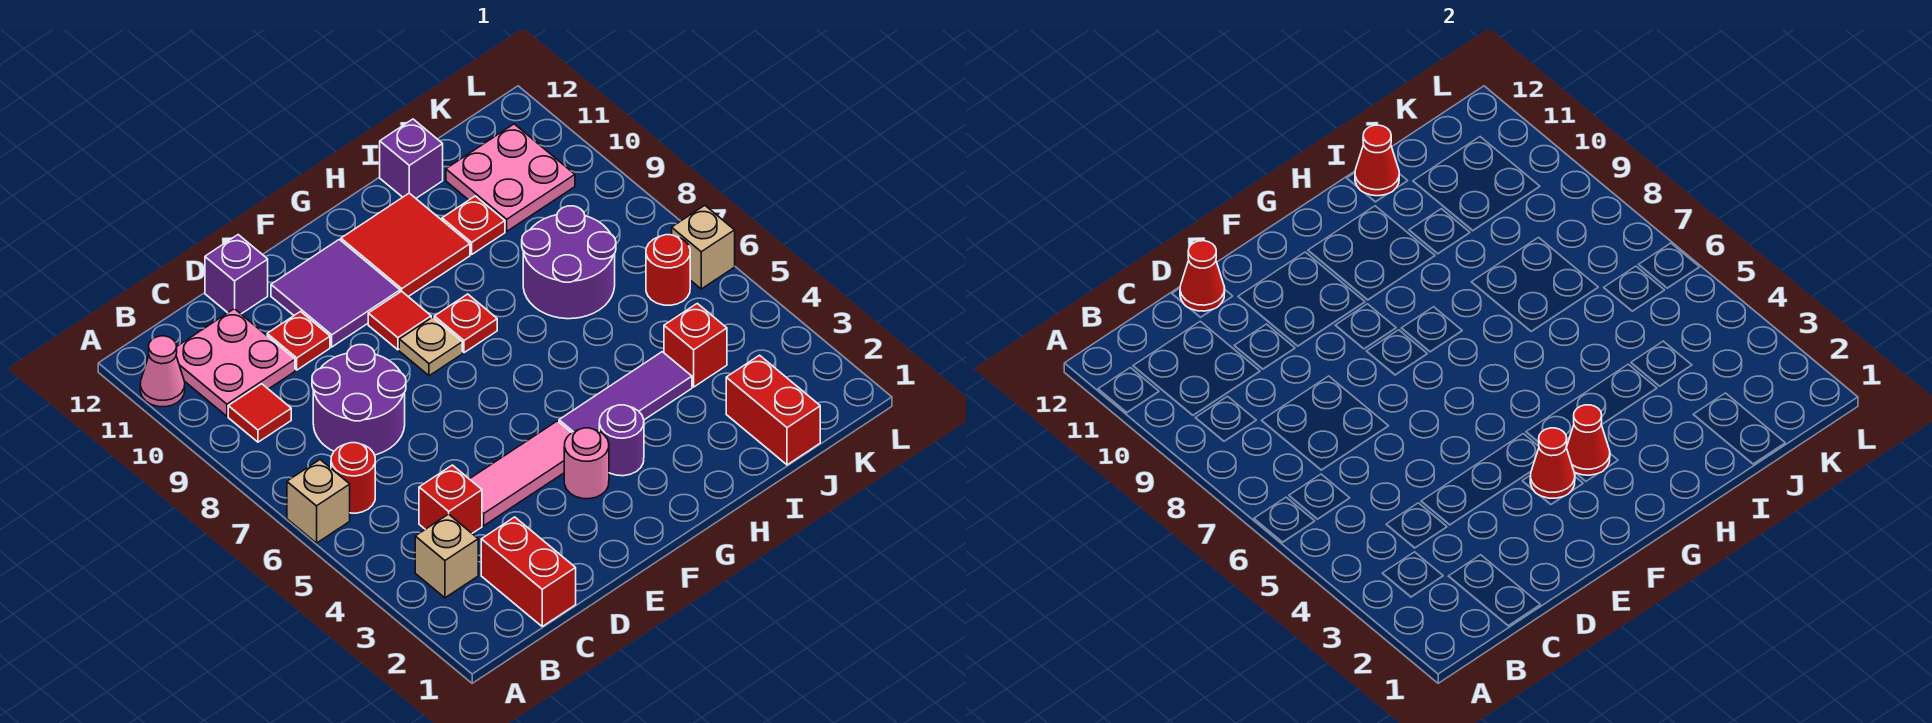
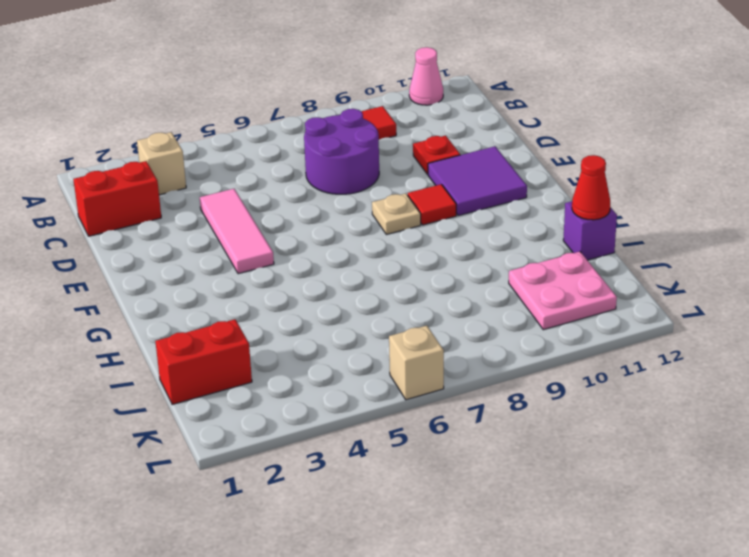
none -> tan 1x1 brick [287,460,350,543]
none -> red 1x1 round brick [331,443,375,513]
none -> pink 2x2 plate [176,309,295,416]
none -> red 1x1 brick [419,465,482,533]

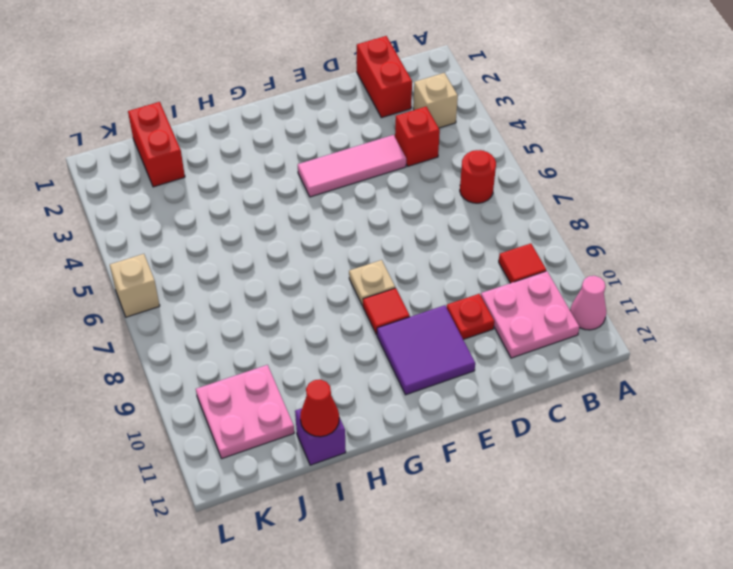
none -> tan 1x1 brick [287,460,350,543]
none -> purple 2x2 round brick [312,345,406,455]
none -> purple 1x1 brick [205,235,268,314]
none -> pink 1x1 round brick [564,428,609,499]

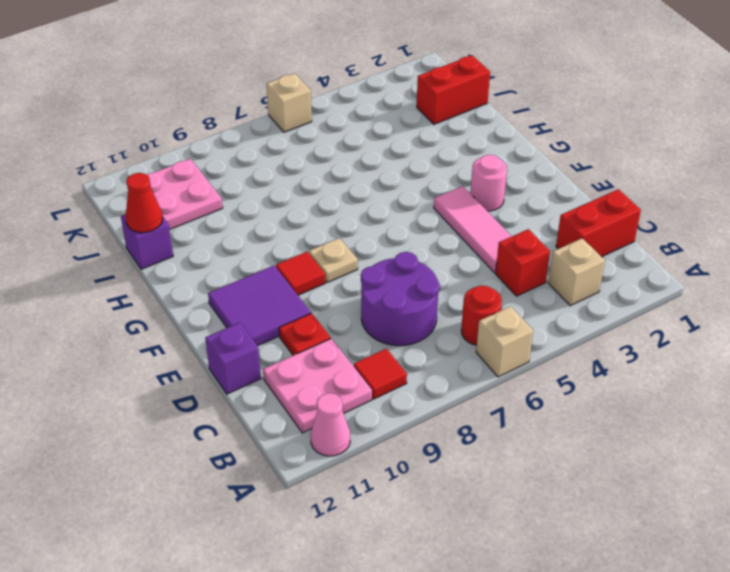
none -> purple 1x1 round brick [599,405,644,476]
none -> purple 1x3 tile [559,352,692,433]
none -> red 1x1 plate [434,294,497,353]
none -> red 2x2 tile [341,193,470,297]

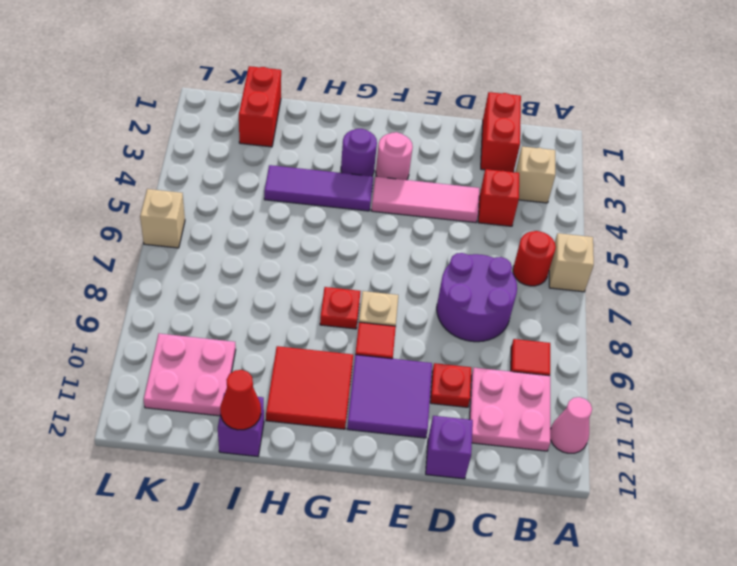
none -> purple 2x2 round brick [522,206,616,319]
none -> red 1x1 plate [442,196,505,254]
none -> red 1x1 brick [664,303,727,387]
none -> red 1x1 round brick [646,235,690,305]

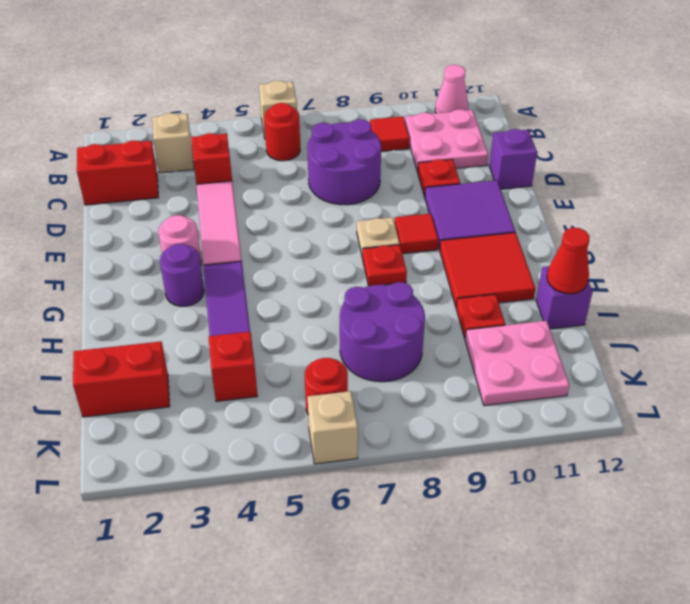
none -> red 1x1 cone [1180,241,1225,311]
none -> red 1x1 cone [1530,428,1575,498]
none -> red 1x1 cone [1566,405,1610,475]

